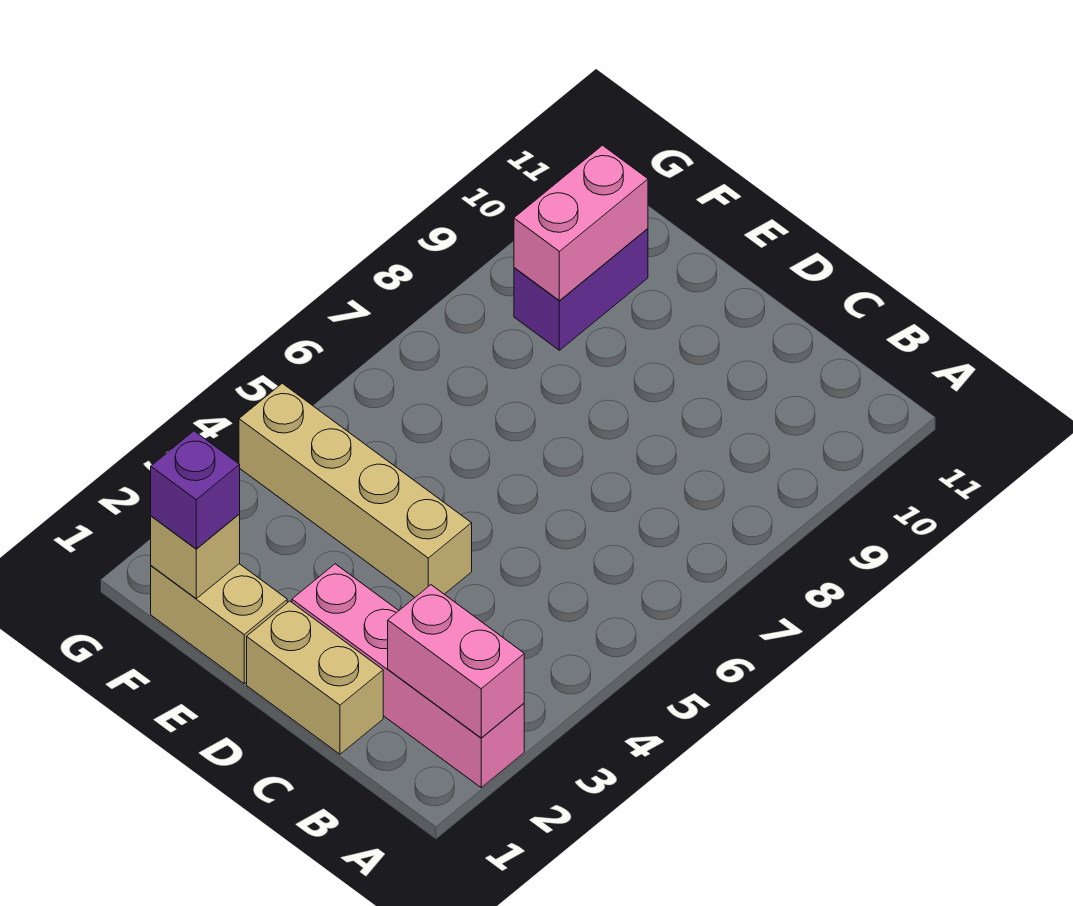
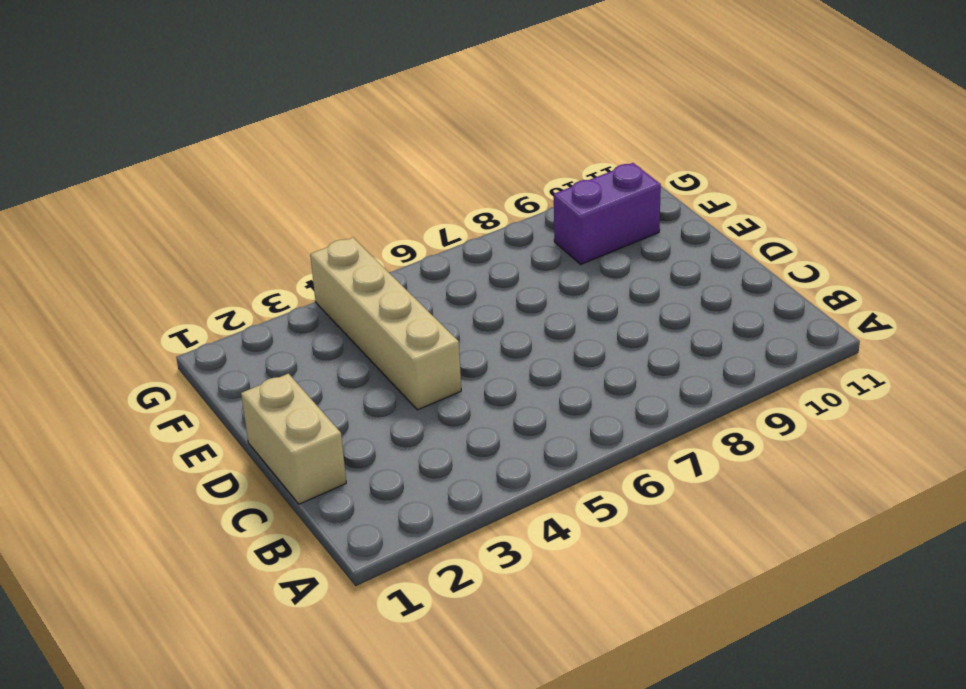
none -> pink 1x4 brick [292,564,524,788]
none -> tan 1x2 brick [151,564,287,684]

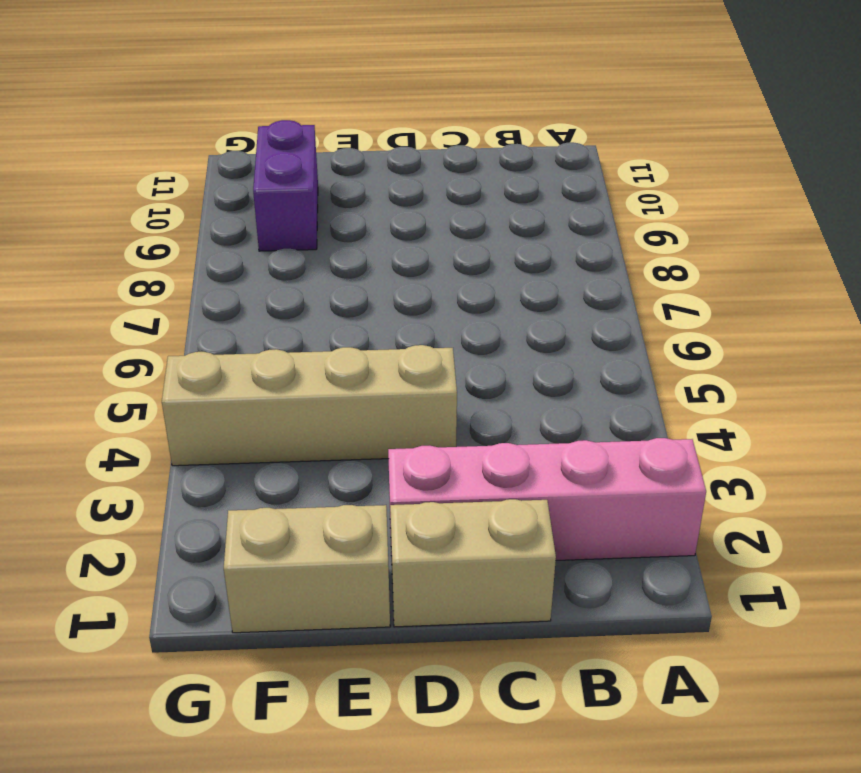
none -> pink 1x2 brick [388,585,524,738]
none -> tan 1x1 brick [151,514,240,598]

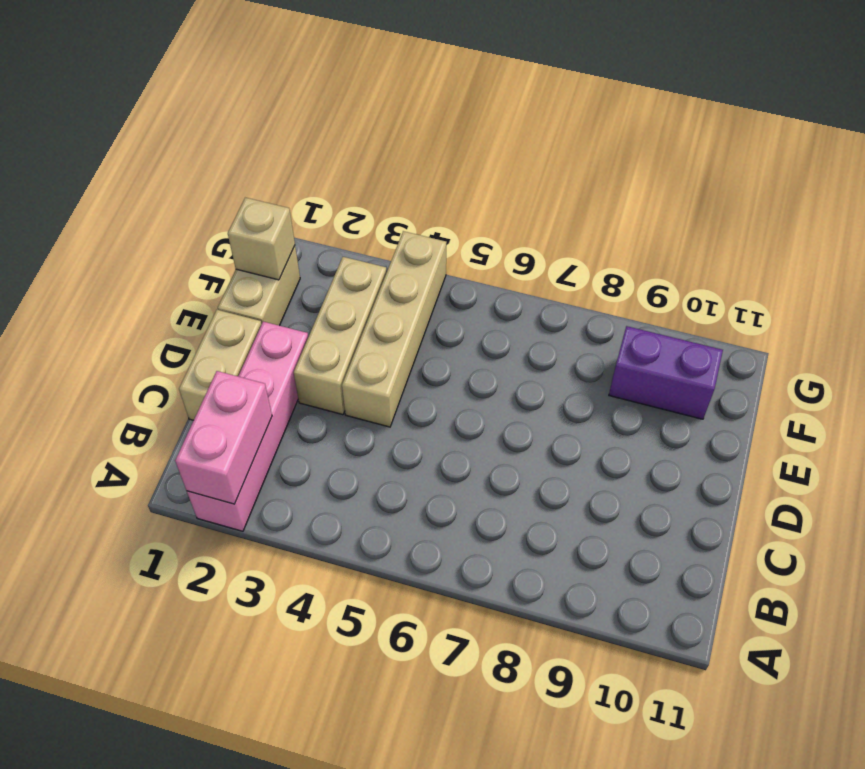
tan 1x3 brick [294,257,387,415] -> none
none -> pink 1x2 brick [514,145,648,301]
none -> purple 1x1 brick [151,431,240,549]

